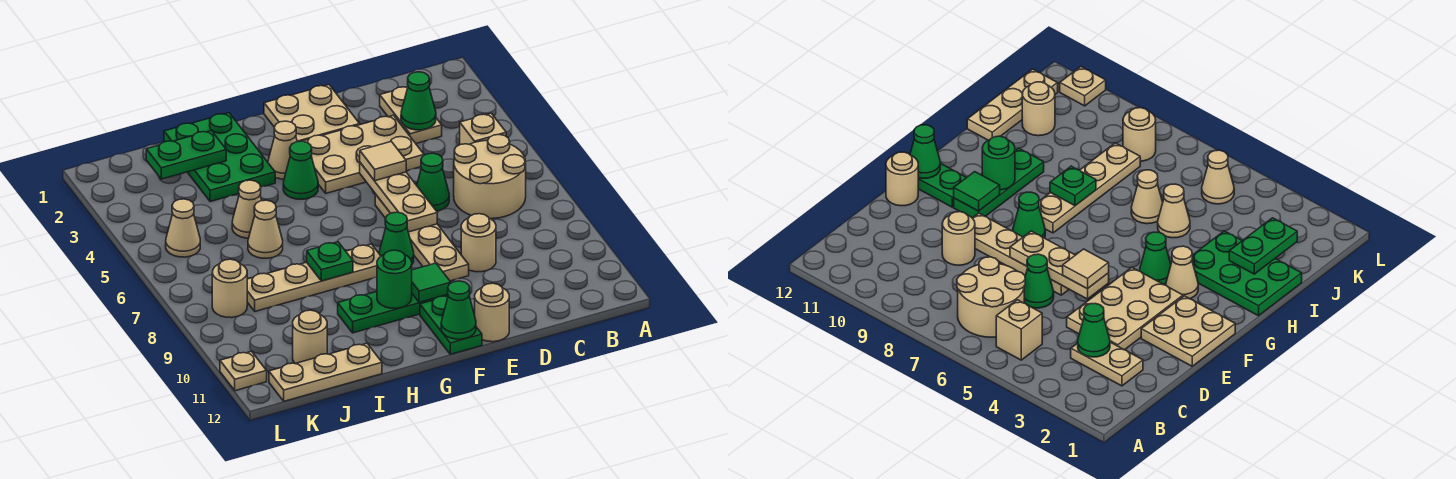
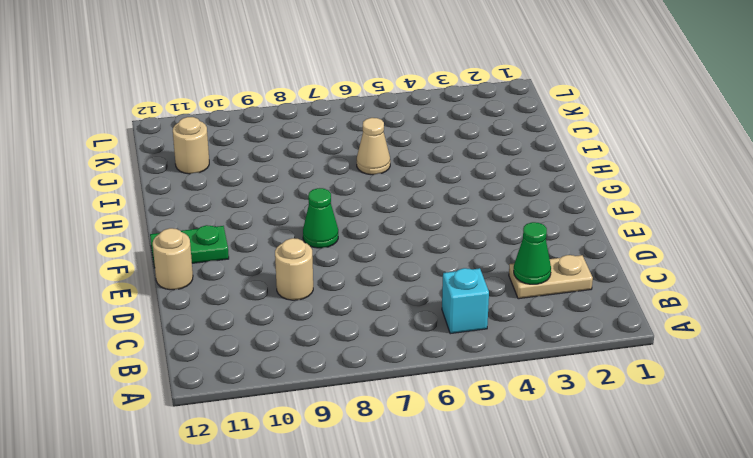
cyan 1x1 brick [442,268,489,334] -> tan 1x1 brick [460,113,506,145]
none -> tan 2x2 round brick [454,135,526,219]
none -> tan 2x3 plate [303,115,424,193]
none -> green 1x1 cone [417,153,449,211]
none -> tan 2x2 plate [264,85,360,142]

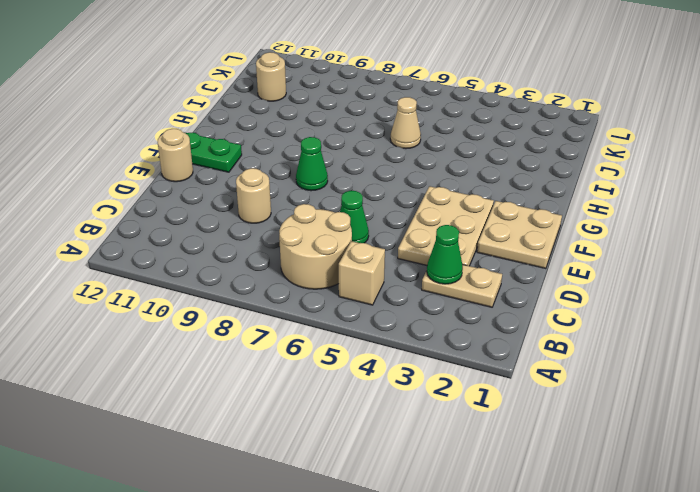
none -> tan 1x4 plate [375,194,469,281]
none -> green 1x3 plate [338,292,448,333]
none -> tan 1x1 cone [268,121,297,179]
none -> green 1x1 cone [283,141,318,199]

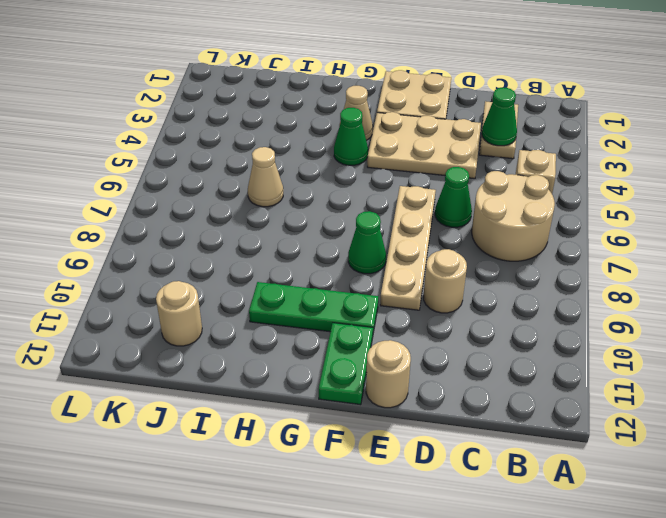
none -> tan 1x4 plate [247,244,381,311]
none -> green 2x3 plate [164,113,275,202]
none -> tan 1x1 cone [232,180,262,238]
none -> tan 1x3 plate [269,343,382,401]

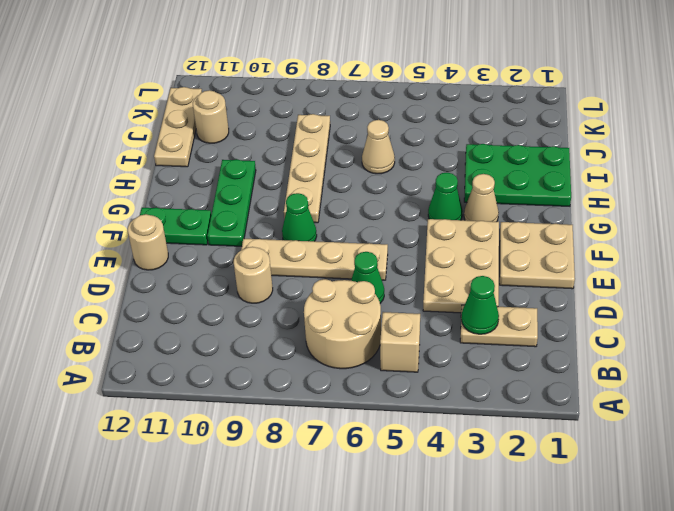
none -> tan 1x1 cone [232,180,262,238]
none -> tan 1x1 cone [166,199,200,257]
none -> tan 1x1 round brick [212,259,247,318]
none -> tan 1x1 plate [220,351,267,391]

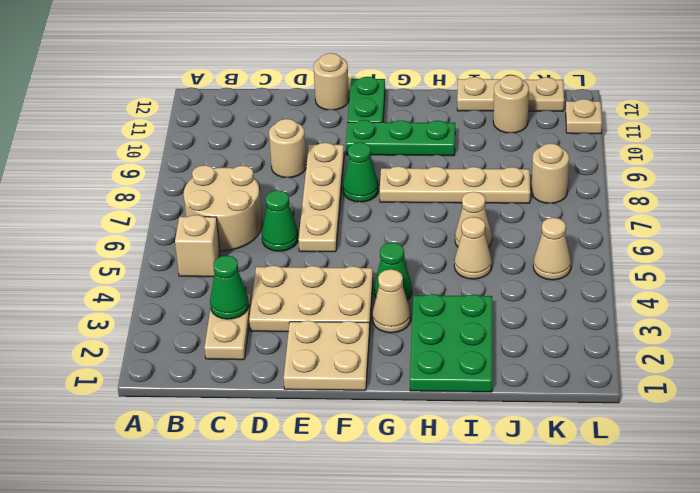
none -> tan 1x3 plate [360,163,437,232]
none -> green 1x1 tile [412,263,451,303]
none -> green 1x1 cone [441,281,476,339]
none -> green 1x1 round brick [377,250,412,308]

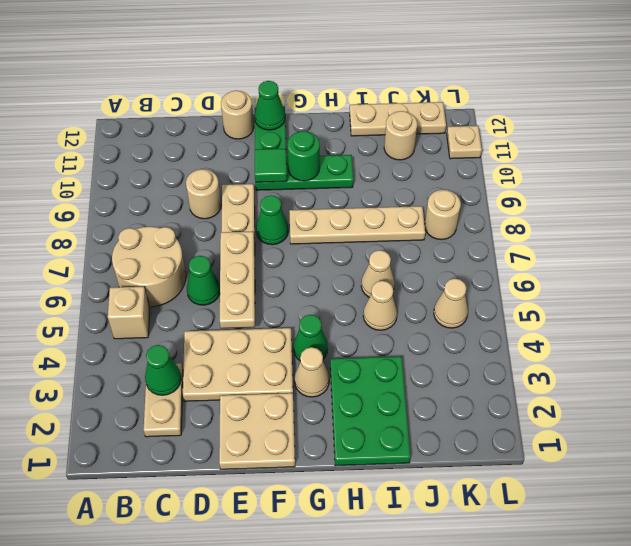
none -> green 1x1 plate [307,242,353,281]
none -> green 1x2 plate [146,130,226,179]
none -> tan 1x1 tile [360,142,406,181]

